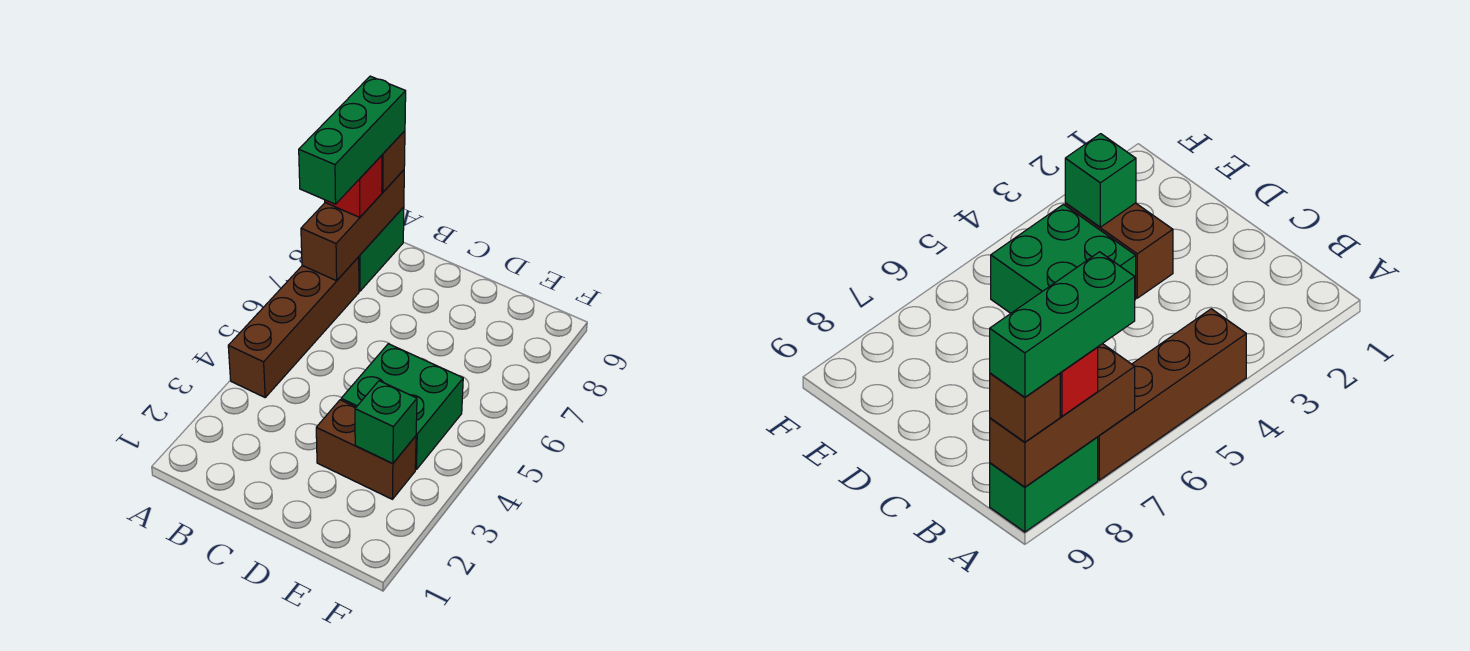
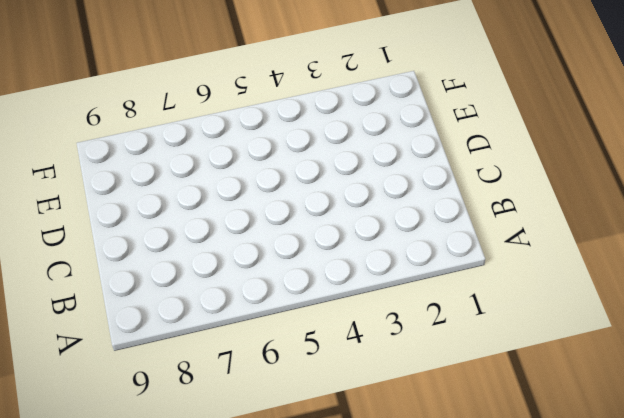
none -> brown 1x4 brick [228,257,359,397]
none -> green 1x2 brick [359,207,404,291]

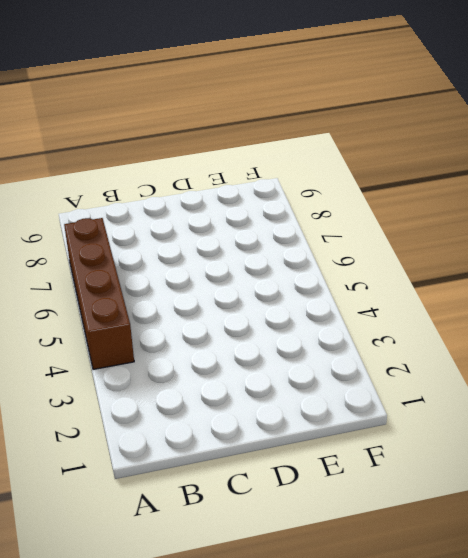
none -> green 1x2 brick [359,207,404,291]
none -> brown 1x2 brick [316,400,416,499]

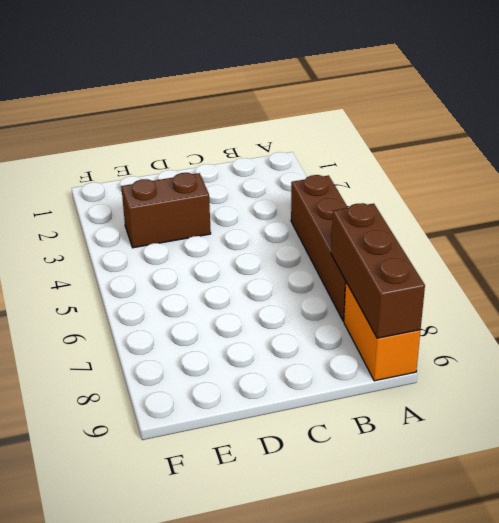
orange 1x2 brick [344,282,420,381] -> green 1x2 brick [359,207,404,291]
none -> green 2x2 brick [341,344,463,469]
none -> green 1x1 brick [355,381,417,464]

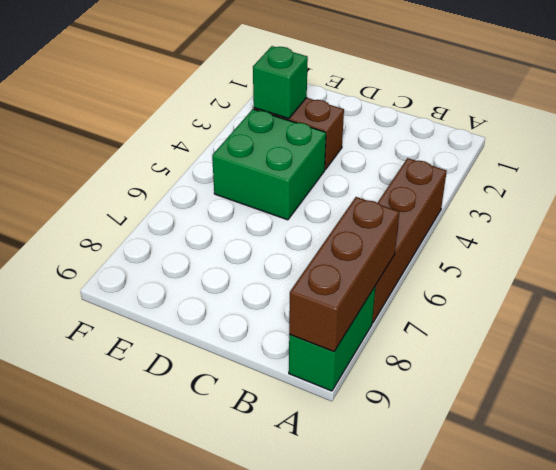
none -> red 1x1 brick [325,155,382,217]
none -> brown 1x1 brick [382,131,405,192]

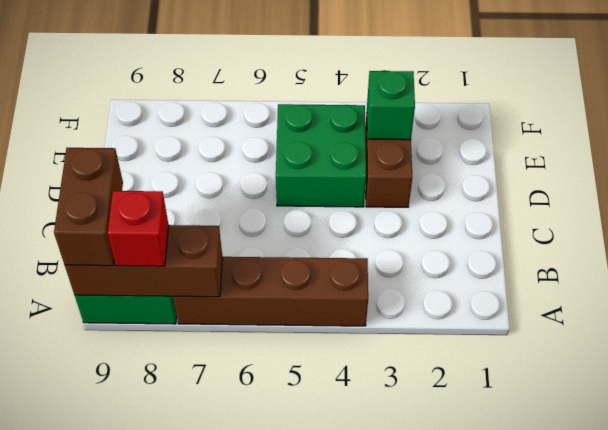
brown 1x2 brick [54,148,123,266] -> brown 1x1 brick [382,131,405,192]
none -> green 1x3 brick [299,76,406,204]

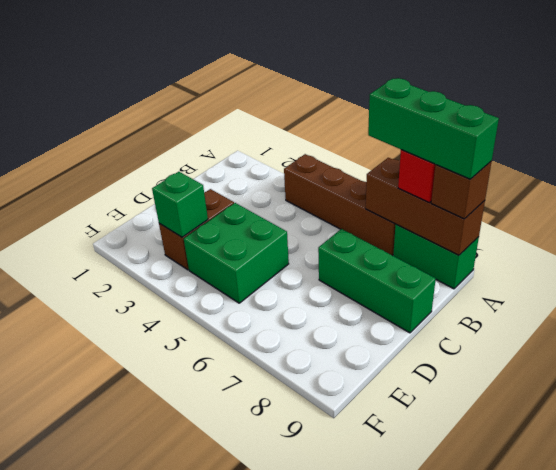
green 1x3 brick [318,229,436,333] -> none

